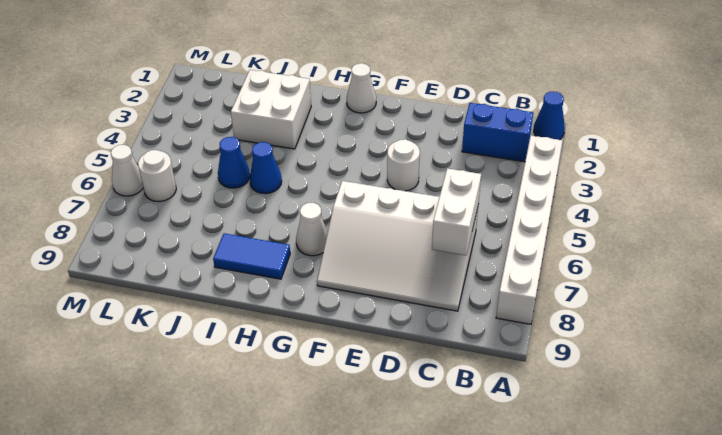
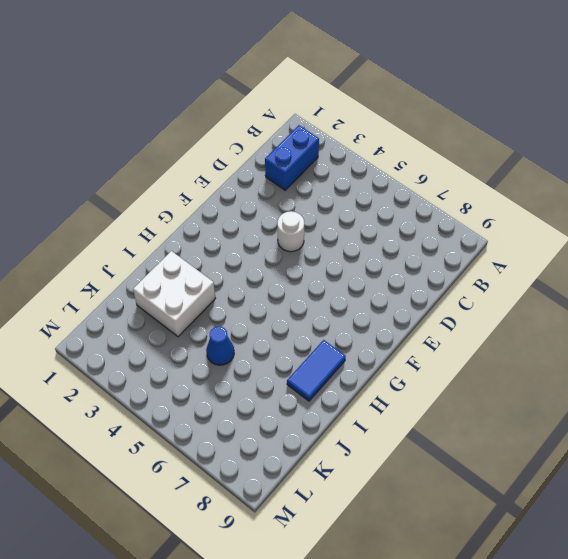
none -> blue 1x1 cone [534,92,565,140]
none -> white 1x6 brick [496,135,563,324]
none -> white 3x4 slope [317,181,478,311]

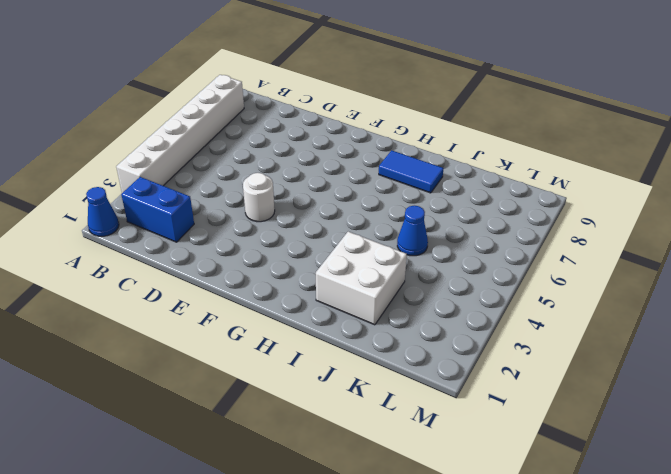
none -> white 3x4 slope [317,181,478,311]
none -> white 1x1 cone [347,63,376,113]
none -> white 1x1 cone [296,203,328,256]

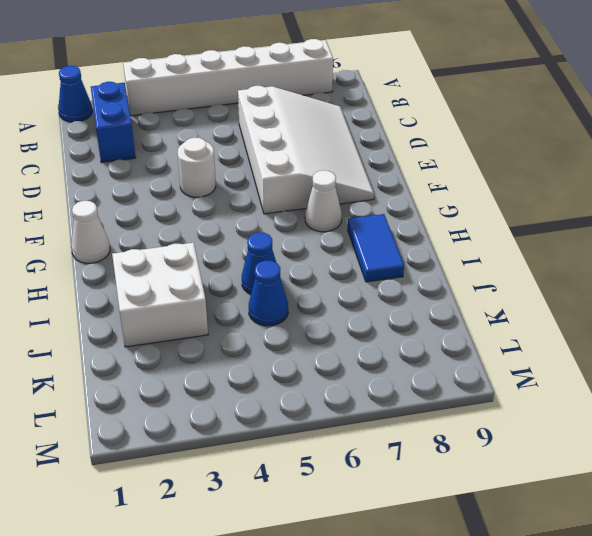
none -> white 1x1 round brick [138,150,176,202]
none -> white 1x1 cone [111,145,143,196]
none -> white 1x2 brick [432,168,481,255]

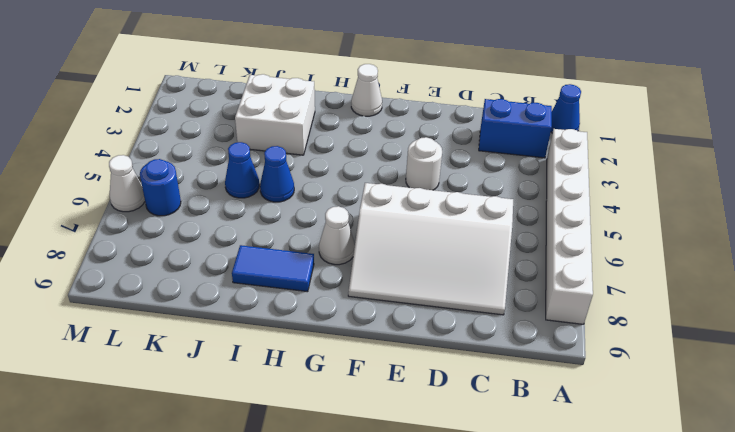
blue 1x1 round brick [140,159,181,216] -> white 1x1 round brick [138,150,176,202]
none -> white 1x2 brick [432,168,481,255]

